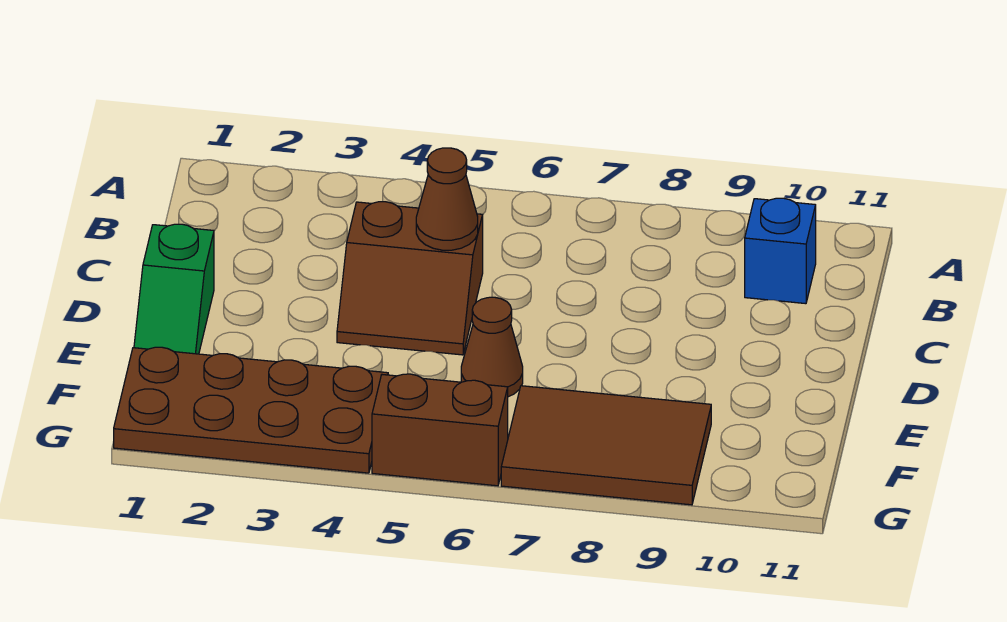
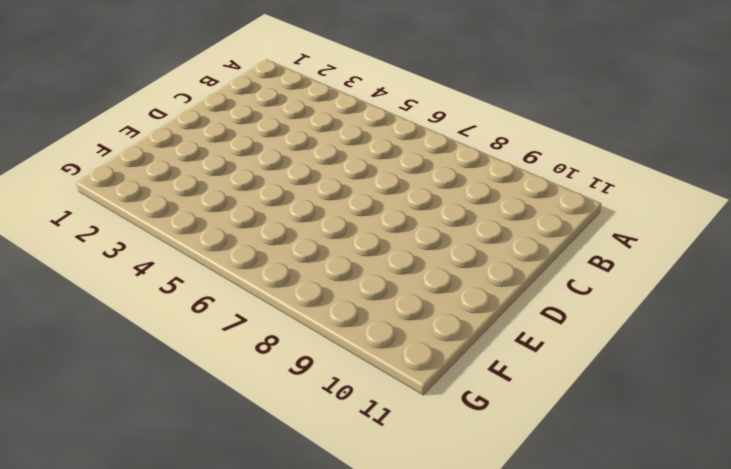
none -> blue 1x1 brick [745,198,816,304]
none -> brown 2x2 slope [337,202,483,355]

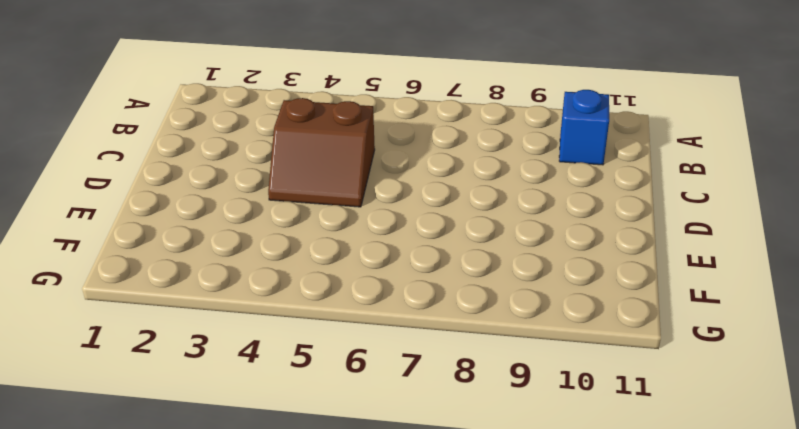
none -> green 1x2 slope [134,224,214,354]
none -> brown 1x1 cone [461,297,523,397]

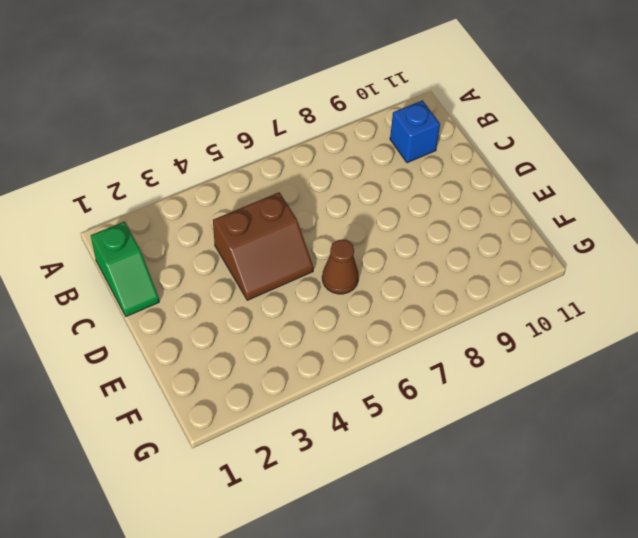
green 1x2 slope [91,222,159,316] -> green 1x2 slope moved to [134,224,214,354]
none -> brown 2x4 plate [114,347,388,473]
none -> brown 2x3 tile [501,386,711,505]

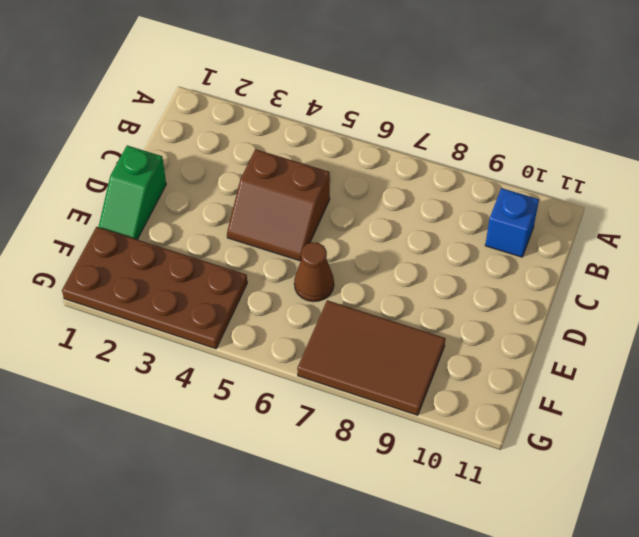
none -> brown 1x2 brick [372,374,508,486]
none -> brown 1x1 cone [416,148,478,250]

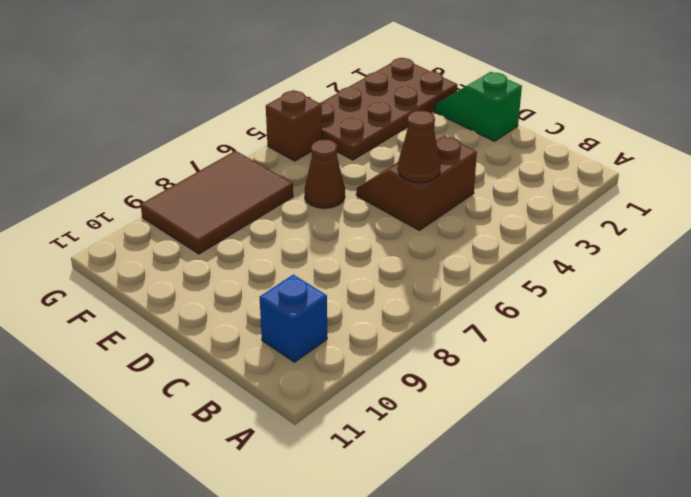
brown 1x1 brick [266,90,322,161] -> brown 1x2 brick [372,374,508,486]

